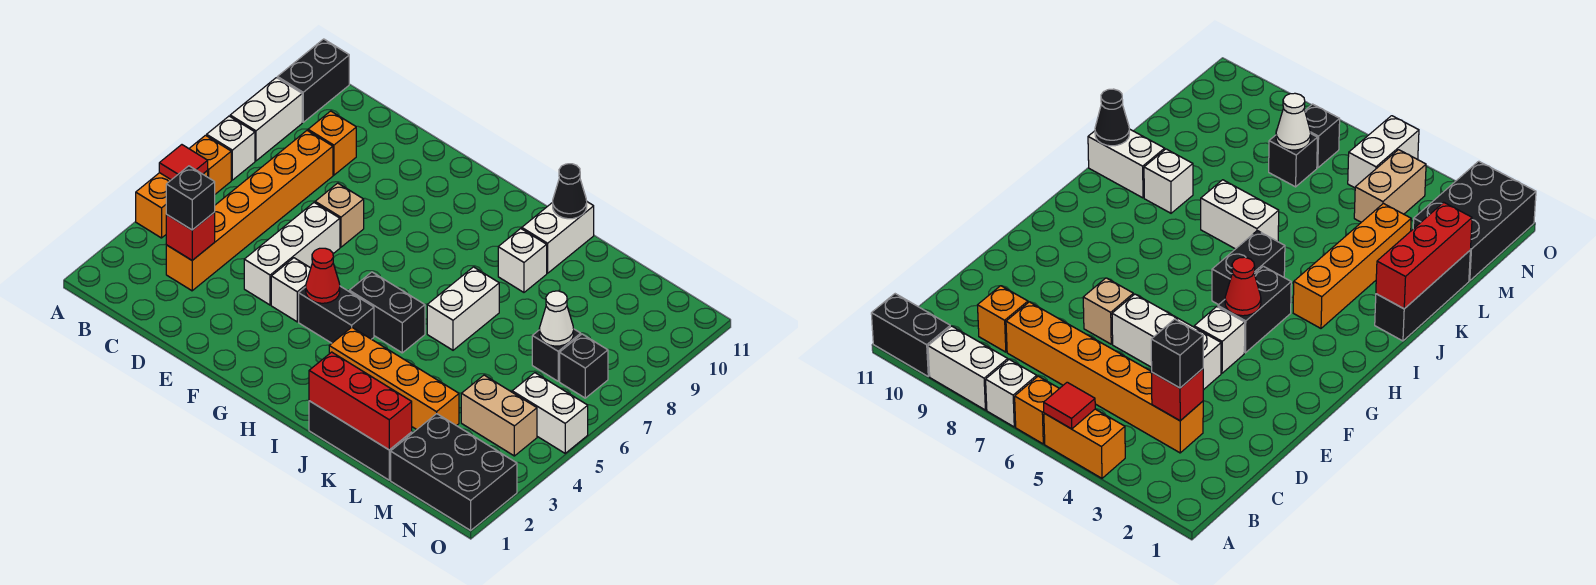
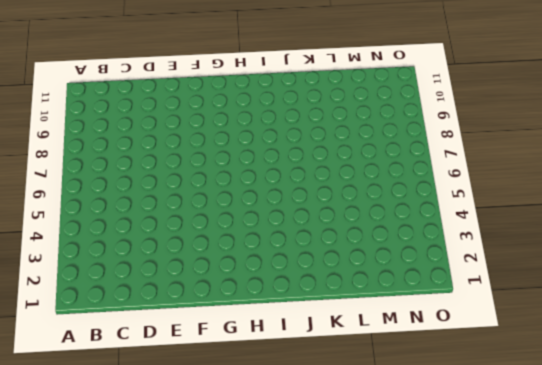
none -> orange 1x2 brick [136,171,208,238]
none -> orange 1x1 brick [189,135,231,194]
none -> white 1x1 brick [207,116,255,180]

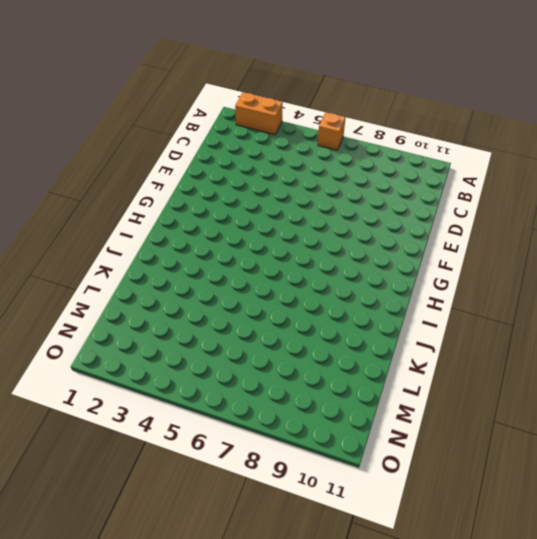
orange 1x2 brick [235,92,283,135] -> orange 1x2 brick moved to [136,171,208,238]
none -> white 1x1 brick [207,116,255,180]
none -> white 1x2 brick [230,78,302,161]
none -> black 1x2 brick [277,39,349,122]

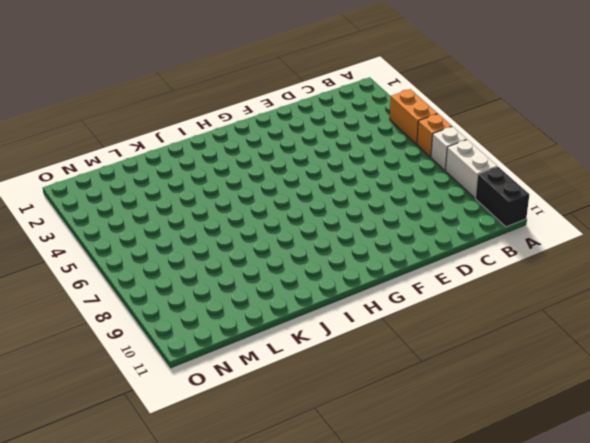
none -> orange 1x6 brick [166,131,333,291]
none -> orange 1x1 brick [308,111,356,175]
none -> white 1x3 brick [244,203,340,305]

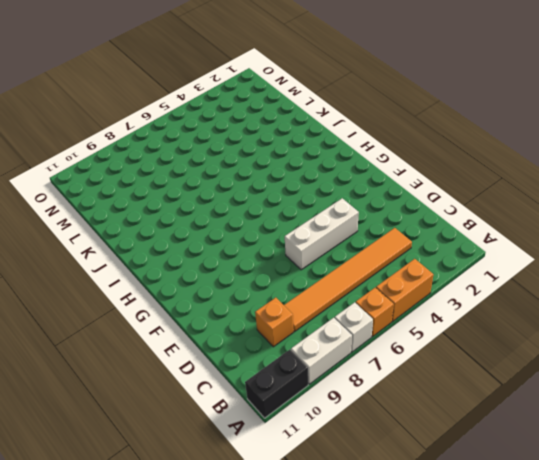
orange 1x6 tile [284,228,412,331] -> orange 1x6 brick [166,131,333,291]
none -> tan 1x1 brick [315,183,364,247]
none -> white 1x1 brick [271,258,311,322]
none -> black 1x2 brick [299,286,374,343]

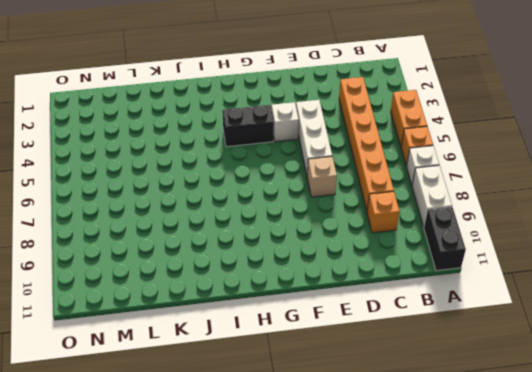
none -> black 1x2 brick [349,272,425,353]
none -> orange 1x4 brick [329,327,459,430]
none -> black 1x3 brick [309,401,412,480]

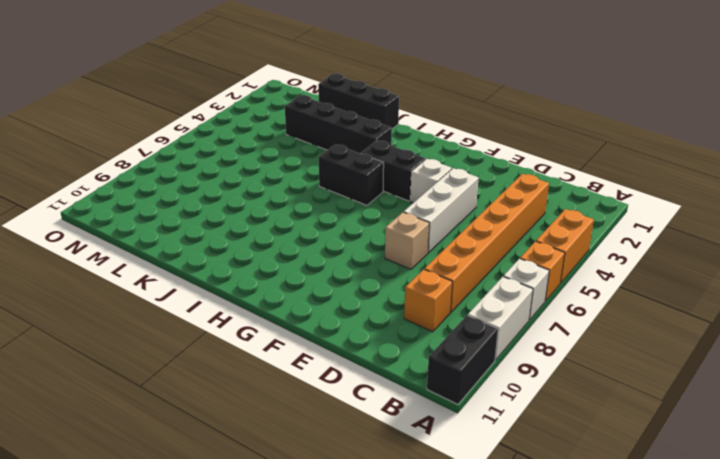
black 1x4 brick [285,95,392,153] -> orange 1x4 brick [329,327,459,430]
none -> white 1x2 brick [427,267,499,350]
none -> white 1x1 brick [498,228,547,292]
none -> white 1x2 brick [522,202,594,273]

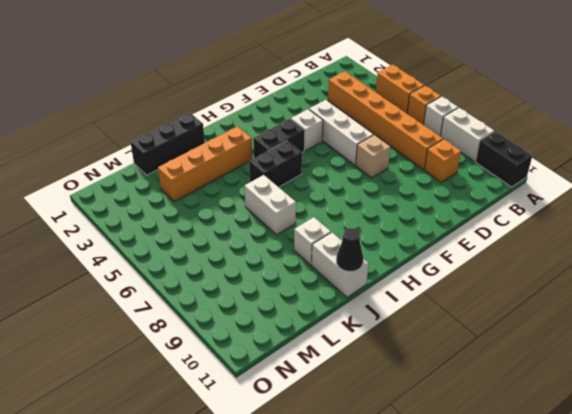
none -> black 2x3 brick [391,414,517,530]
none -> tan 1x2 brick [461,375,537,456]
none -> black 1x1 brick [532,329,581,381]

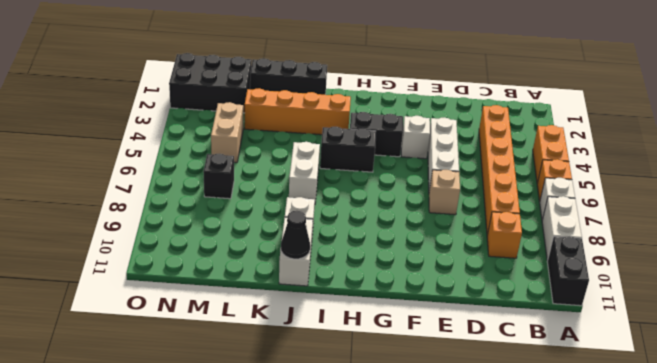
tan 1x2 brick [211,102,243,163] -> tan 1x2 brick turned to [461,375,537,456]
none -> white 1x2 brick [512,373,588,453]
none -> black 1x1 brick [560,334,608,398]
none -> red 1x1 tile [159,145,208,180]

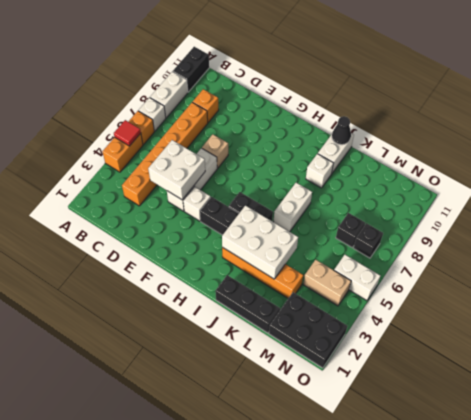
white 2x2 brick [148,140,205,200] -> none
white 2x3 brick [222,206,298,279] -> none
none -> red 1x1 brick [166,212,215,260]
none -> red 1x1 cone [306,248,340,303]
none -> red 1x3 brick [309,352,412,450]

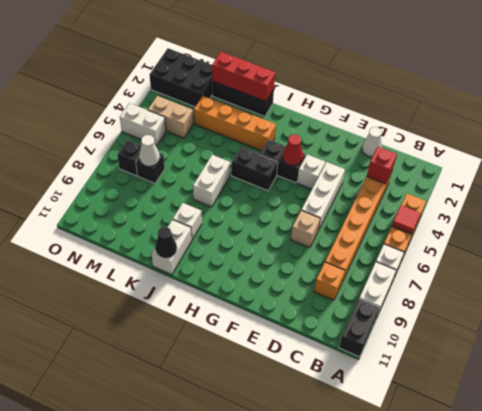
white 1x1 cone [362,127,382,157] -> none
none -> black 1x1 brick [166,166,215,230]

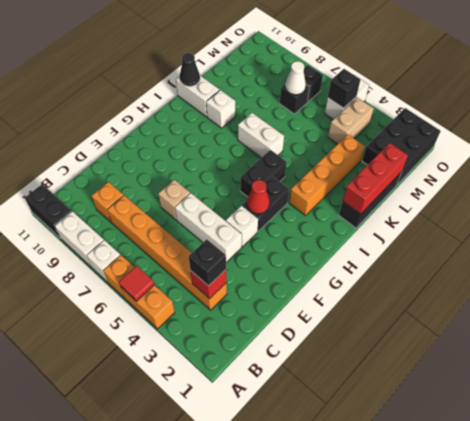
black 1x1 brick [328,69,361,108] -> none

